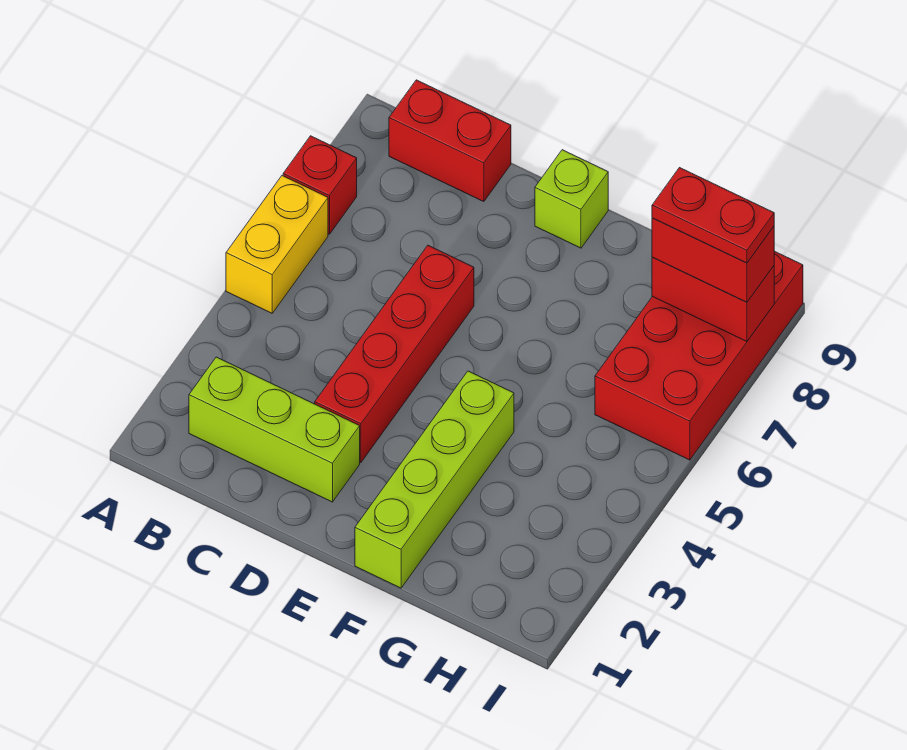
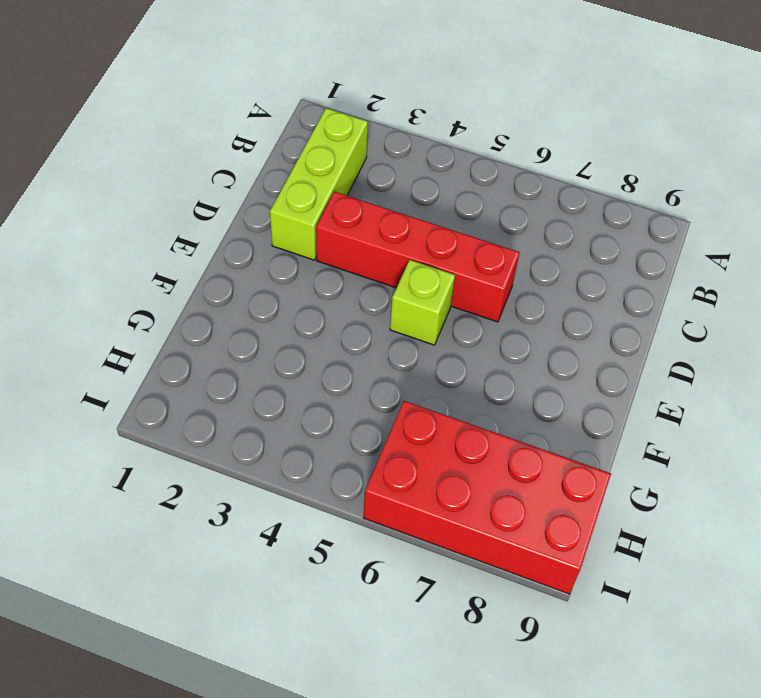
lime 1x1 brick [390,260,455,345] -> lime 1x1 brick moved to [535,150,608,248]
none -> yellow 1x2 brick [226,176,328,313]
none -> red 1x1 brick [283,136,357,234]

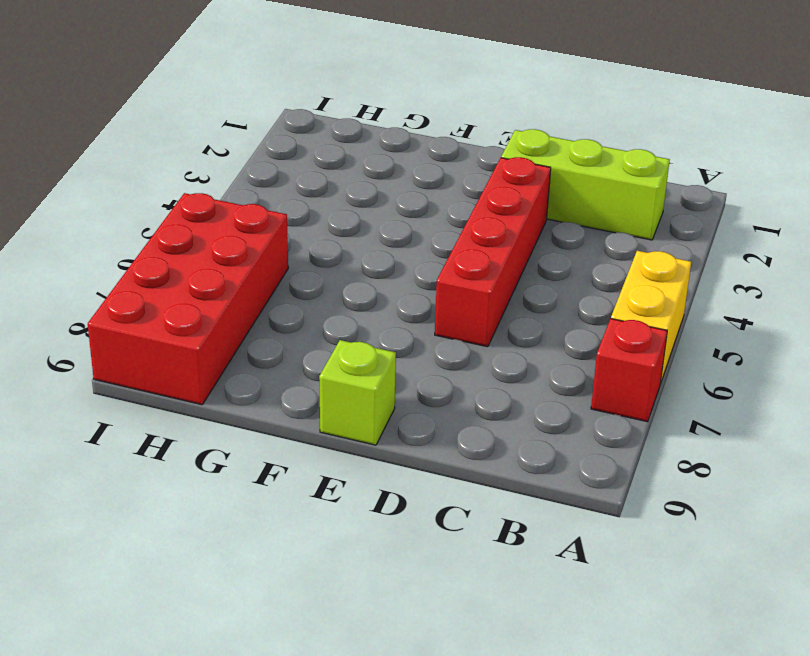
none -> red 1x2 brick [389,80,511,202]
none -> lime 1x4 brick [355,371,514,588]

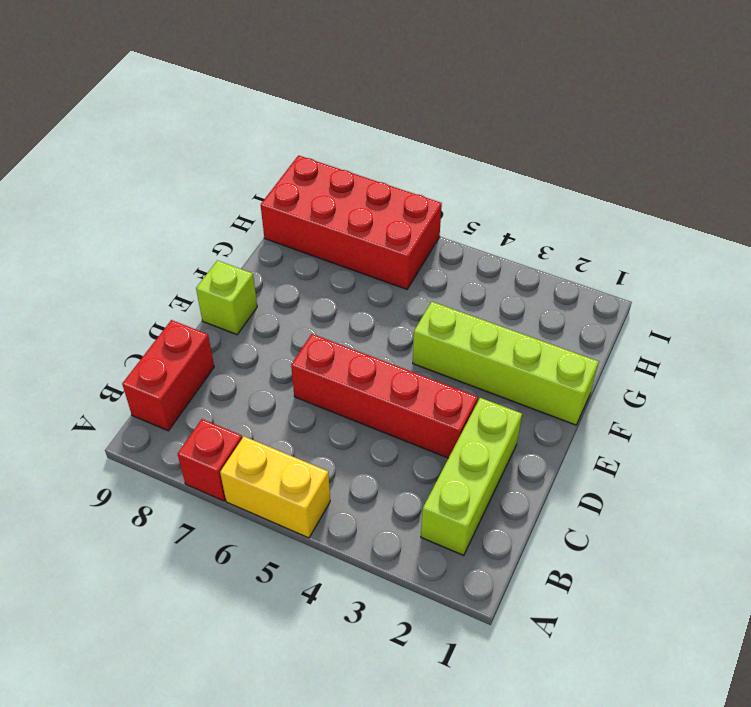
none -> red 1x2 brick [652,257,774,341]
none -> red 1x2 brick [652,218,774,302]

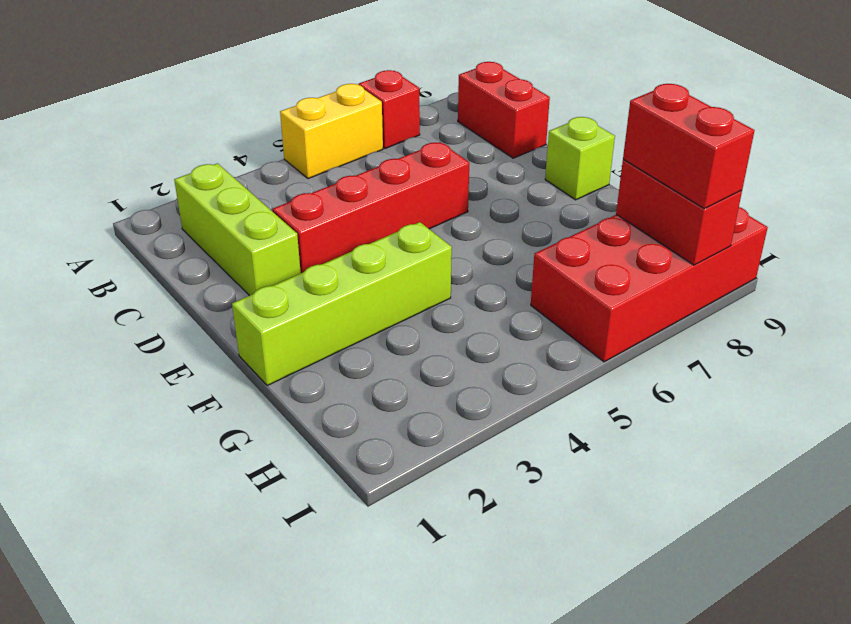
none -> red 1x2 plate [652,168,774,263]

